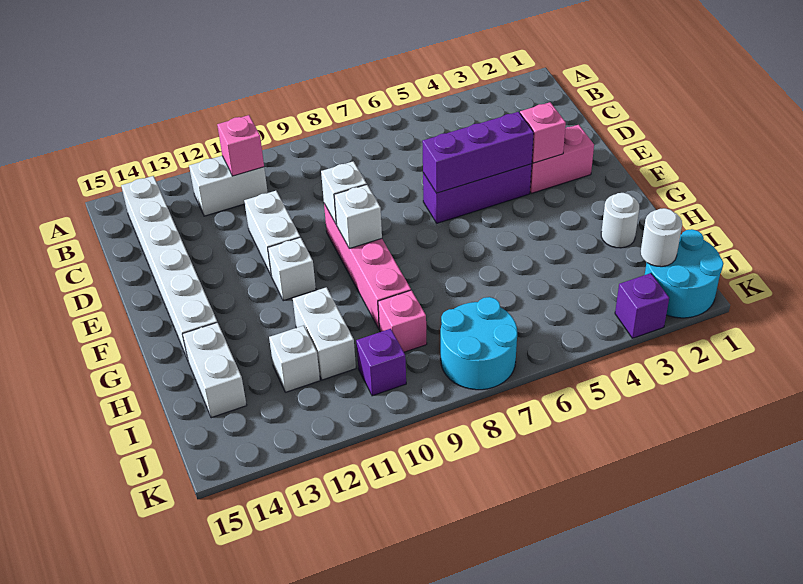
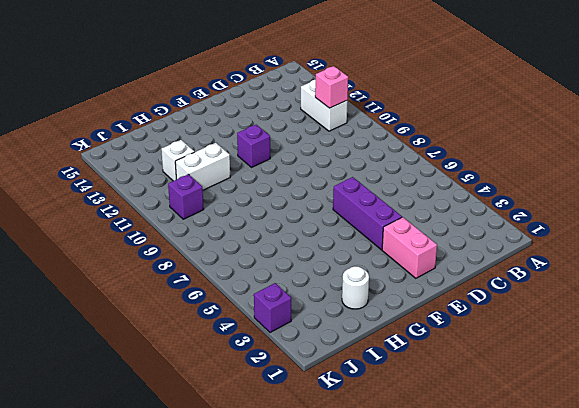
purple 1x1 brick [237,125,270,167] -> white 1x1 brick [268,237,316,301]
none -> white 1x6 brick [121,176,217,360]
none -> white 1x2 brick [244,191,300,275]
none -> pink 1x4 brick [324,204,411,328]

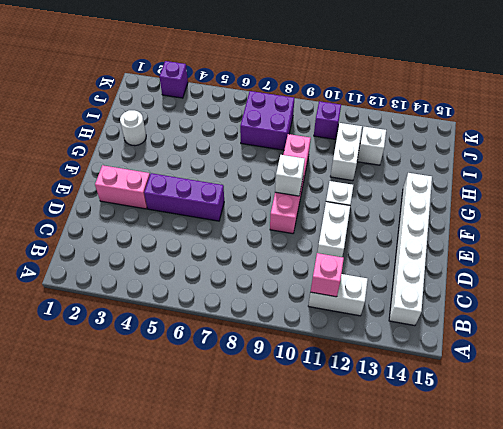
purple 2x2 brick [240,91,294,150] -> cyan 2x2 round brick [441,297,517,390]
none -> white 1x2 brick [182,322,247,418]
none -> pink 1x1 brick [378,290,427,352]
none -> cyan 2x2 round brick [645,229,723,318]

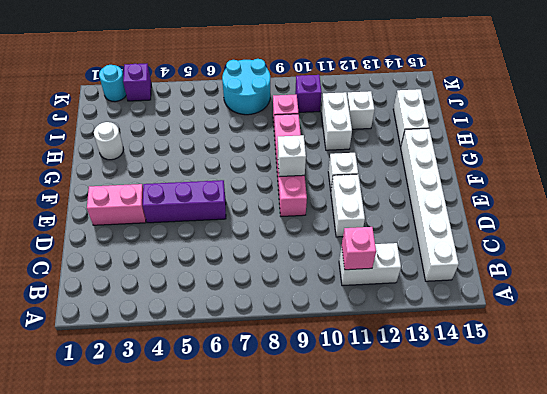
cyan 1x1 round brick [99,65,126,102] -> cyan 2x2 round brick [645,229,723,318]
none -> pink 1x1 brick [520,102,566,163]
none -> purple 1x3 brick [422,112,534,193]
none -> white 1x1 brick [321,161,367,224]

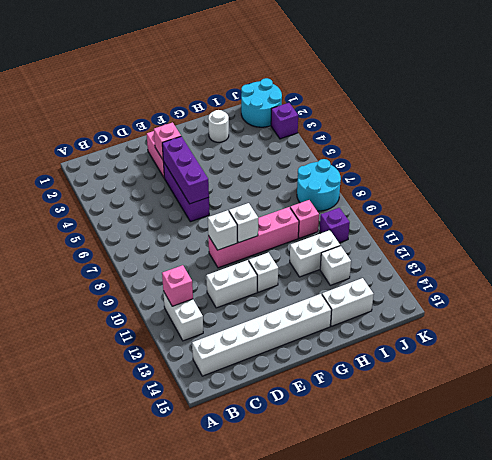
none -> white 1x1 round brick [641,208,682,267]

